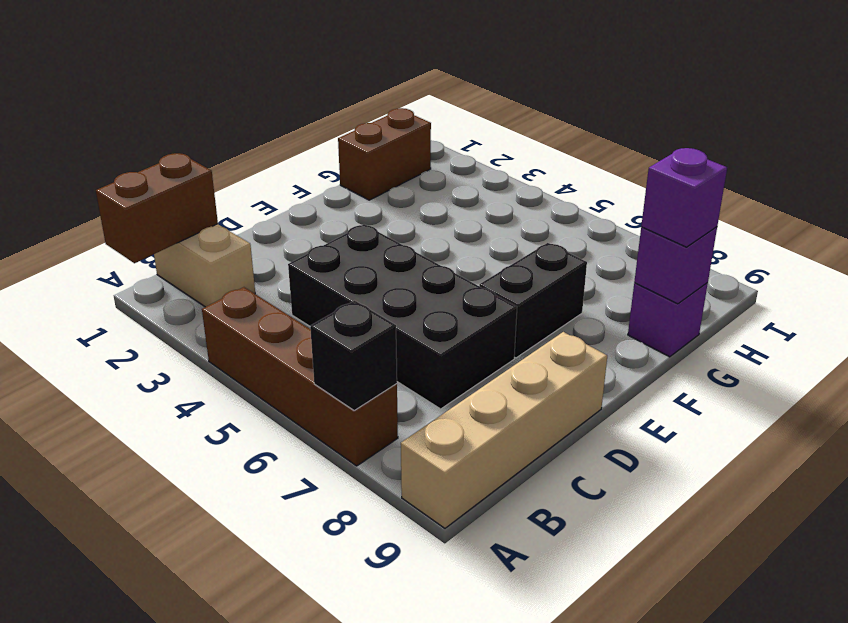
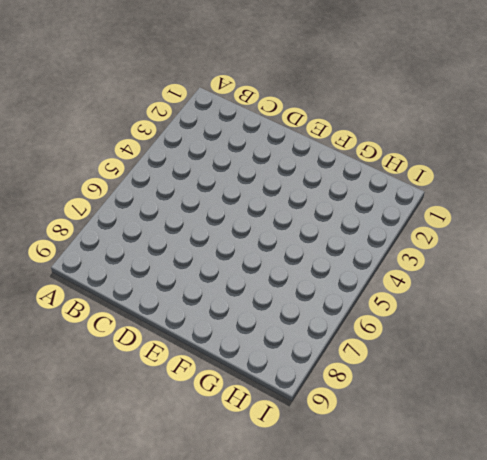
none -> brown 1x4 brick [202,287,398,466]
none -> tan 1x4 brick [401,332,607,528]

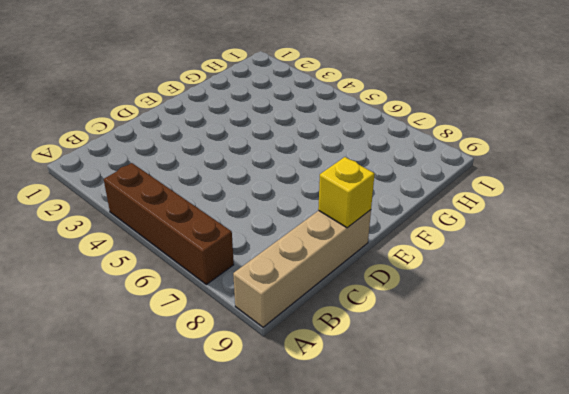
yellow 1x1 brick [318,157,375,228] -> none
none -> tan 1x2 brick [154,224,255,307]
none -> black 2x4 brick [288,224,517,409]

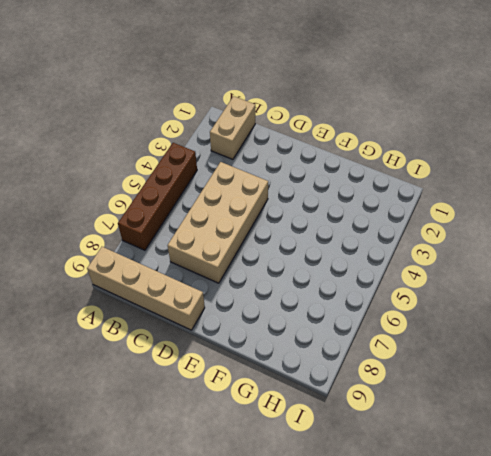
tan 2x4 brick [168,162,268,283] -> black 2x4 brick [288,224,517,409]
none -> black 1x2 brick [479,243,587,358]
none -> brown 1x2 brick [338,108,431,200]

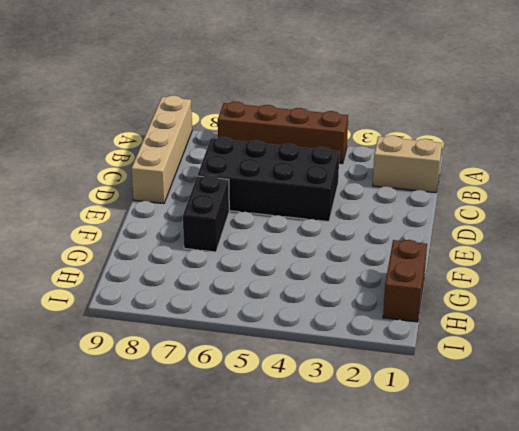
none -> purple 1x1 brick [628,283,708,357]
none -> brown 1x2 brick [96,153,218,263]

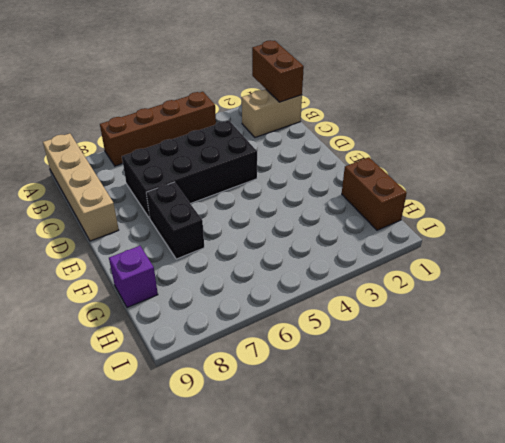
none -> black 1x1 brick [310,301,397,411]
none -> purple 1x1 brick [634,227,717,304]

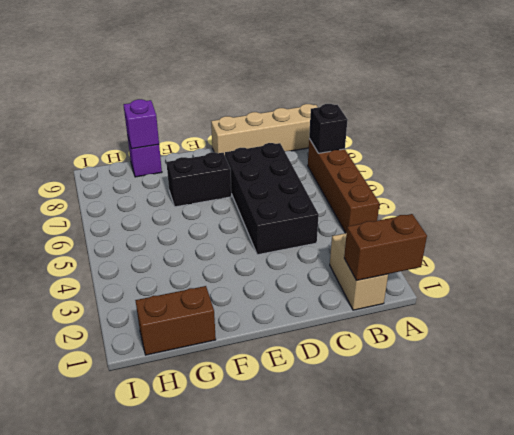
none -> purple 1x1 brick [641,148,727,247]

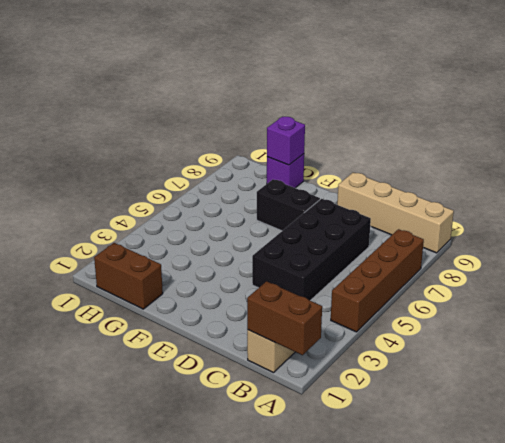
none -> black 1x1 brick [310,301,397,411]
none -> purple 1x1 brick [641,148,727,247]

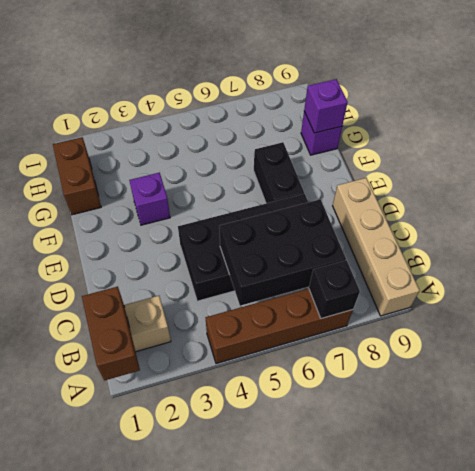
black 2x3 brick [219,199,346,306] -> none
purple 1x1 brick [129,173,170,225] -> purple 1x1 brick moved to [641,148,727,247]

